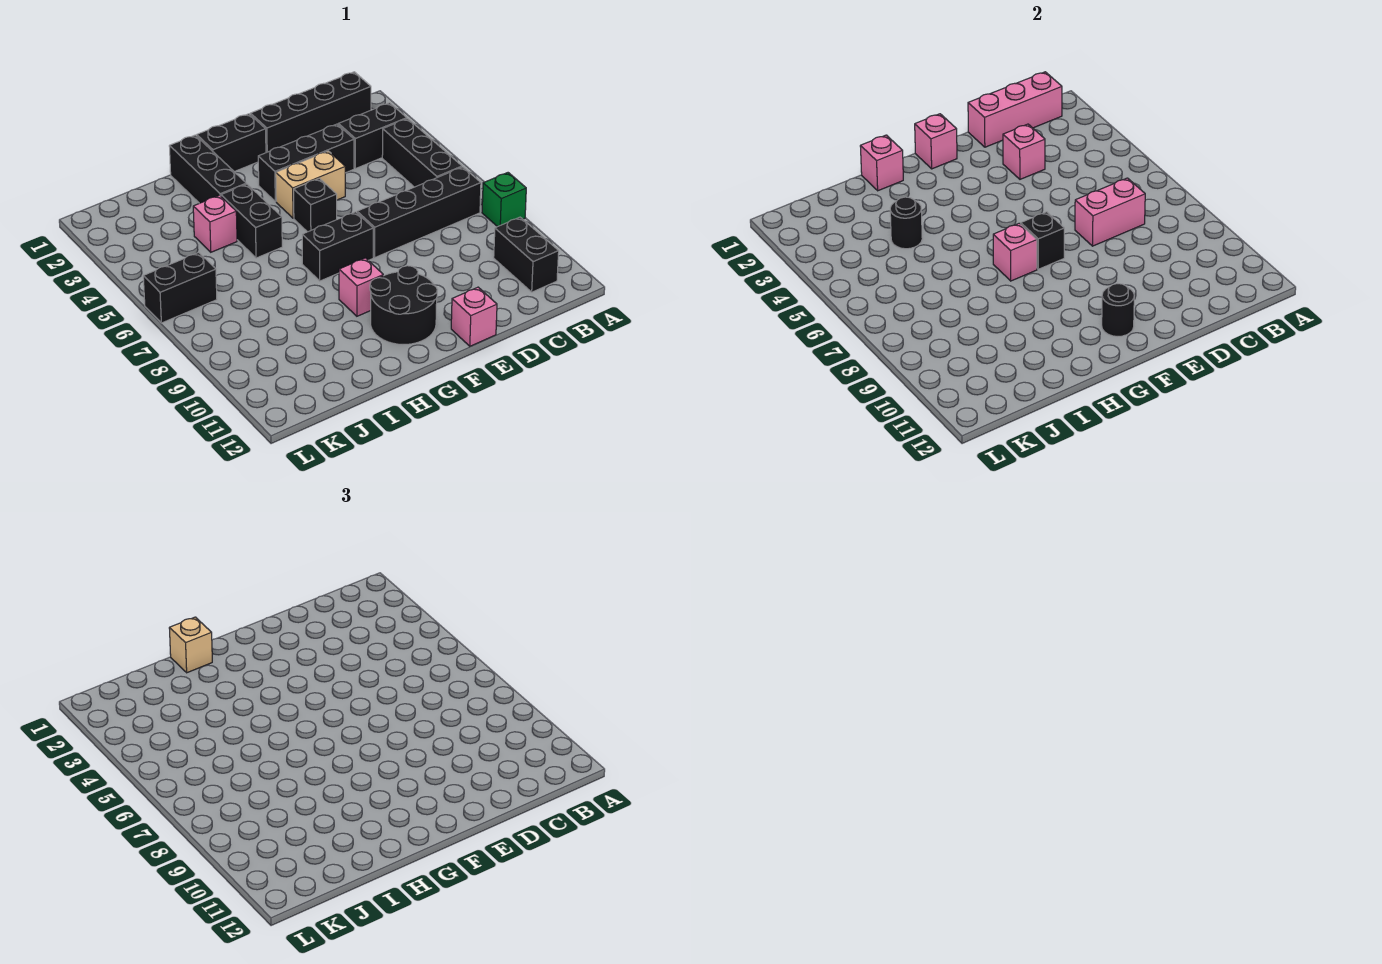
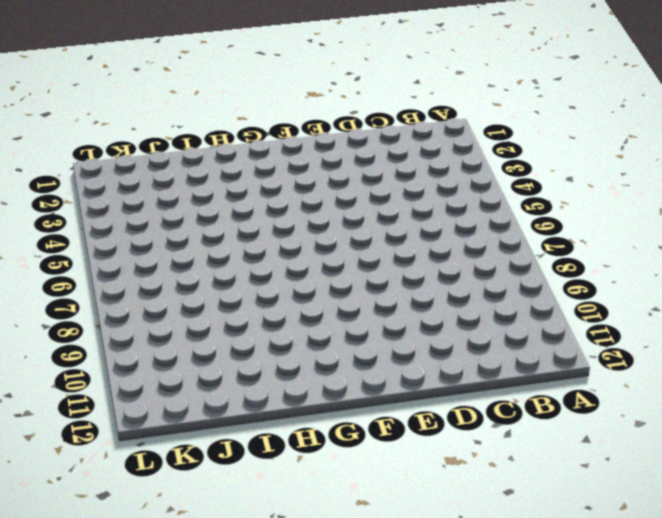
none -> green 1x1 brick [482,173,526,227]
none -> black 1x4 brick [250,72,371,153]
none -> black 1x2 brick [338,103,407,169]

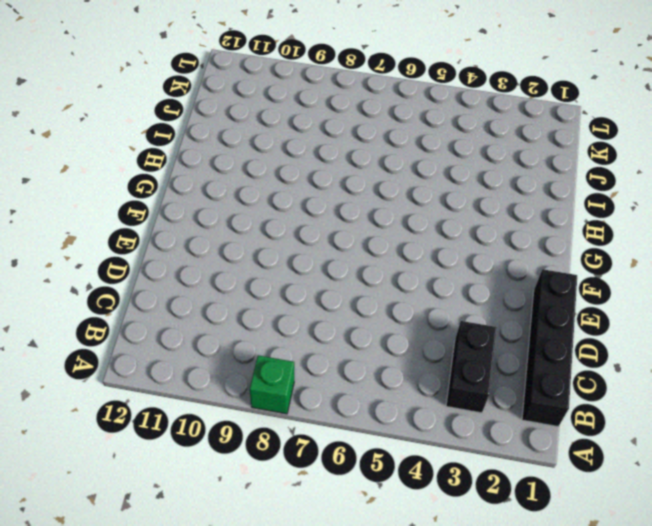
none -> black 1x3 brick [382,119,462,187]
none -> black 1x4 brick [357,167,481,258]
none -> black 1x2 brick [494,217,559,292]

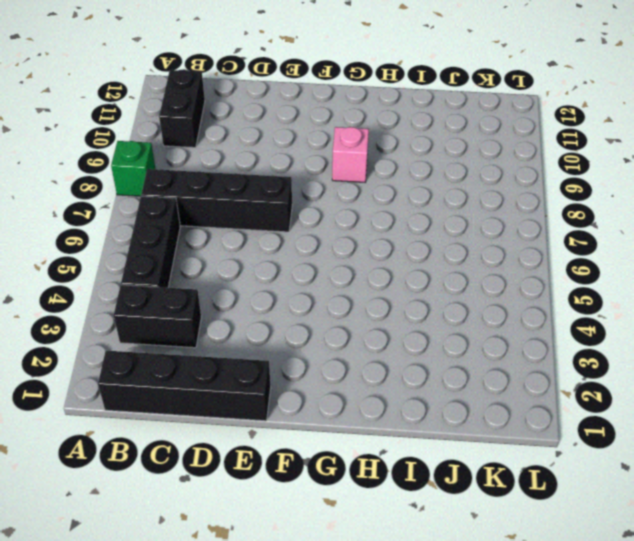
none -> black 1x3 brick [258,124,354,202]
none -> tan 1x2 brick [276,151,345,218]
none -> pink 1x1 brick [451,287,497,346]

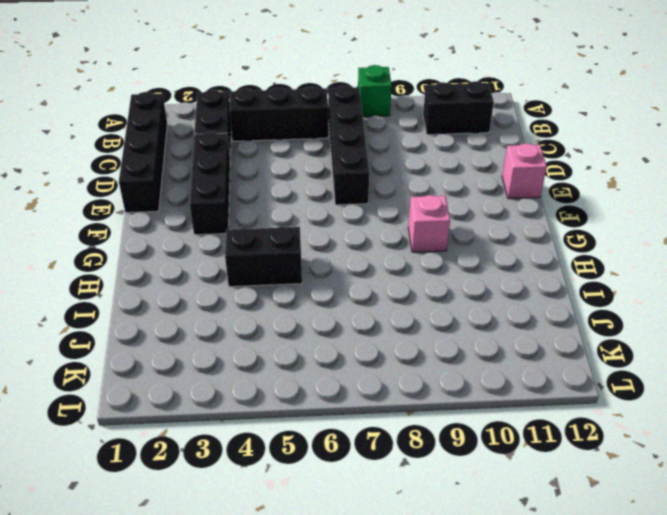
none -> tan 1x2 brick [276,151,345,218]
none -> black 1x2 brick [197,114,266,172]
none -> black 1x1 brick [294,178,337,232]

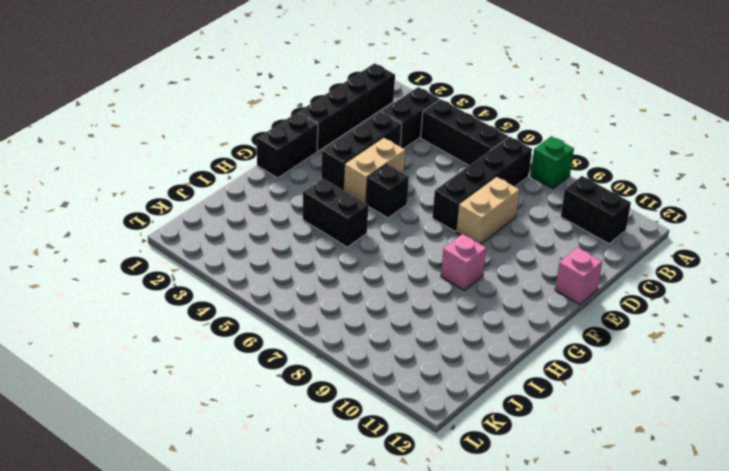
tan 1x2 brick [456,177,519,244] -> none
none -> black 1x2 brick [302,212,373,281]
none -> black 2x2 round brick [370,266,438,345]
none -> black 1x3 brick [169,135,246,203]

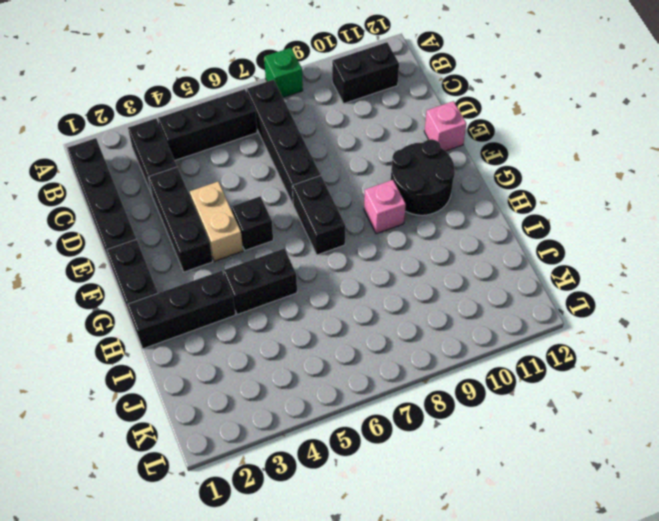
none -> pink 1x1 brick [193,195,237,252]
none -> black 1x2 brick [143,253,217,323]
none -> pink 1x3 brick [968,72,1062,147]

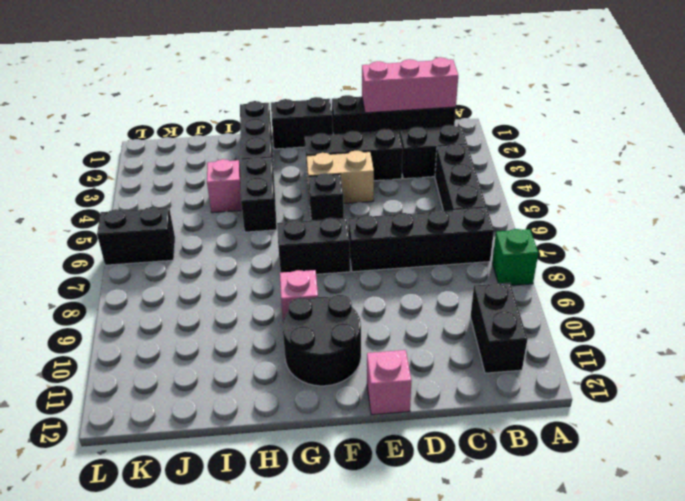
none -> pink 1x2 brick [1075,178,1145,246]
none -> pink 1x1 brick [1003,124,1045,179]
none -> pink 1x1 brick [915,114,957,169]

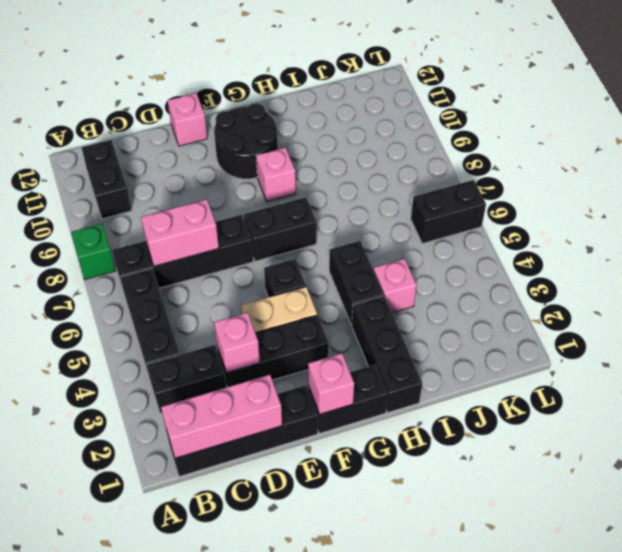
none -> black 1x1 brick [1021,212,1064,269]
none -> black 1x1 round brick [1102,284,1134,337]
none -> pink 1x1 brick [993,223,1037,281]

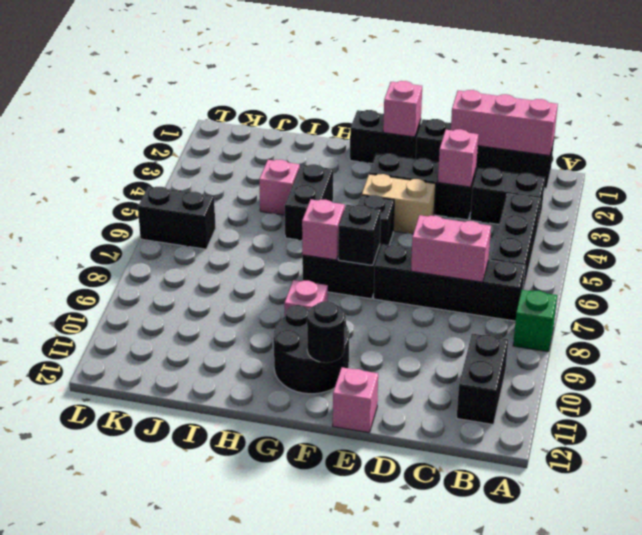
none -> black 1x3 brick [169,135,246,203]
none -> pink 1x1 brick [860,135,903,191]
none -> black 1x1 round brick [890,197,922,249]

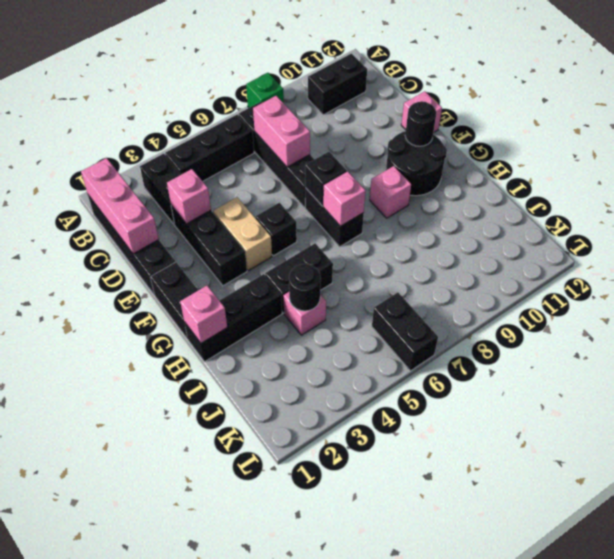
none -> pink 1x1 brick [915,114,957,169]
none -> tan 1x1 brick [169,617,212,673]

